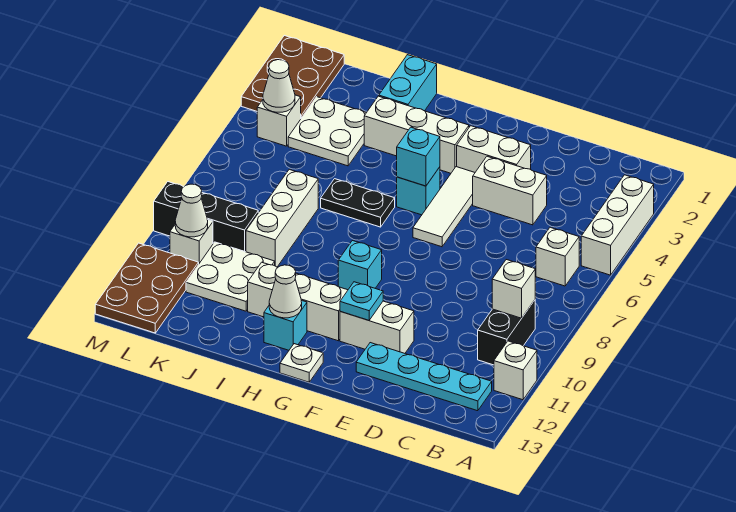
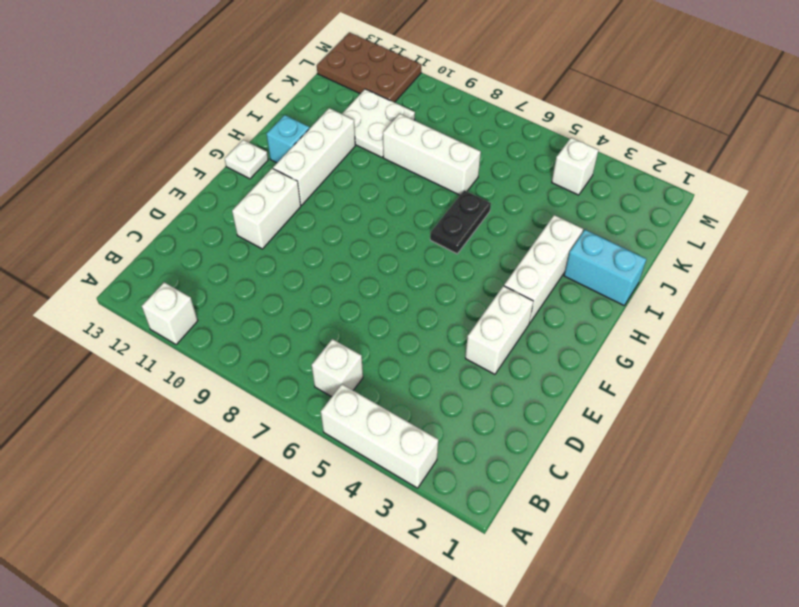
none -> black 1x2 brick [478,300,535,365]
none -> cyan 1x4 plate [356,343,492,411]
none -> white 1x2 brick [473,156,547,225]
none -> white 1x3 tile [413,167,475,247]

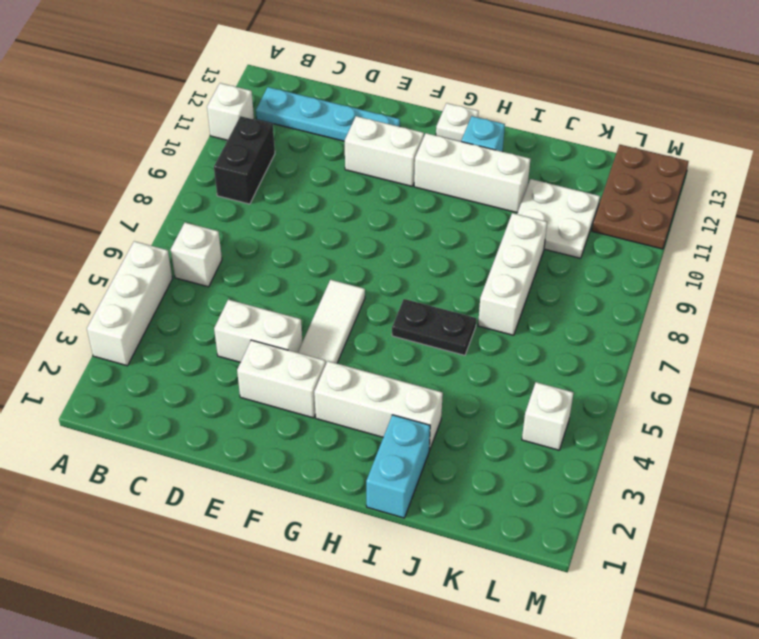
none -> cyan 1x1 brick [397,167,440,215]
none -> cyan 1x1 brick [338,241,382,290]
none -> white 2x2 plate [288,97,366,166]
none -> black 1x3 brick [154,182,258,252]

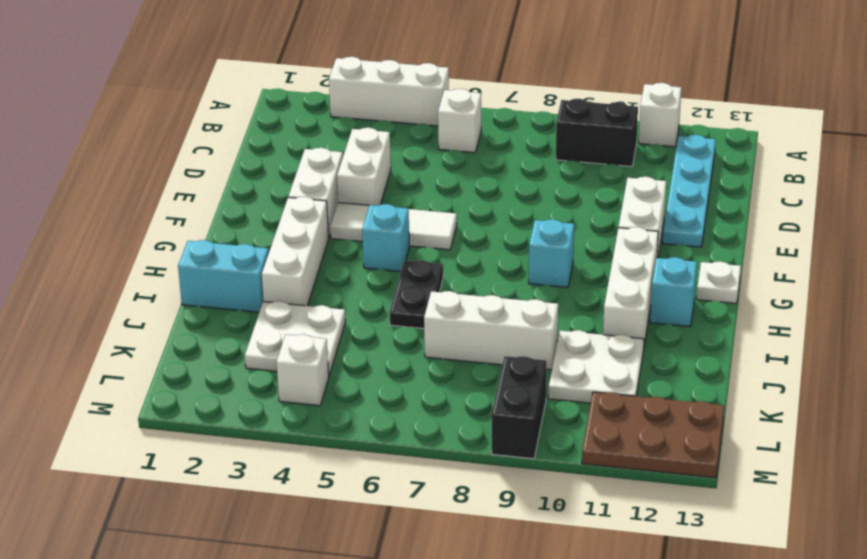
black 1x2 brick [492,356,547,459] -> black 1x3 brick [154,182,258,252]
none -> brown 2x3 plate [241,35,344,118]
none -> white 1x1 brick [170,220,213,263]
none -> white 1x1 brick [492,260,535,318]
none -> cyan 1x1 plate [340,282,383,320]

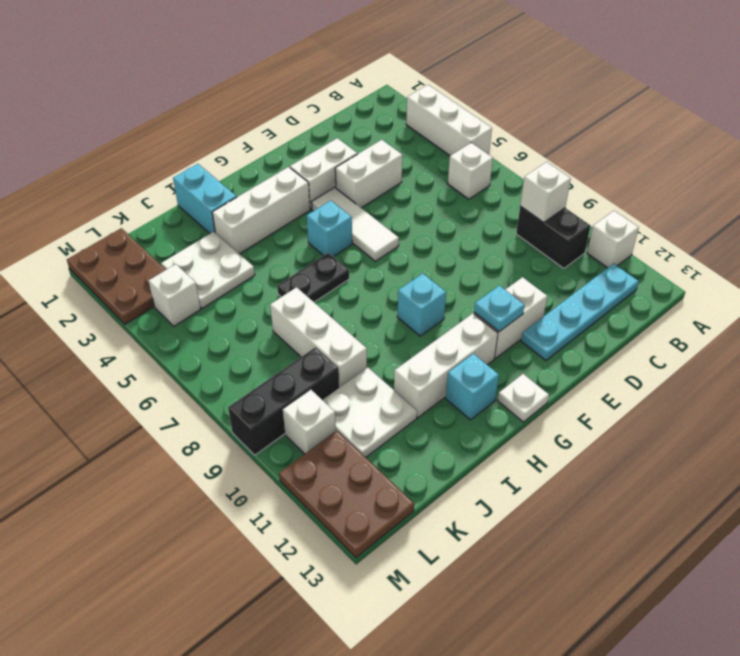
none -> cyan 1x1 brick [397,127,440,186]
none -> white 1x1 cone [269,265,302,318]
none -> white 1x1 cone [263,60,295,112]
none -> white 1x1 cone [175,184,208,237]

